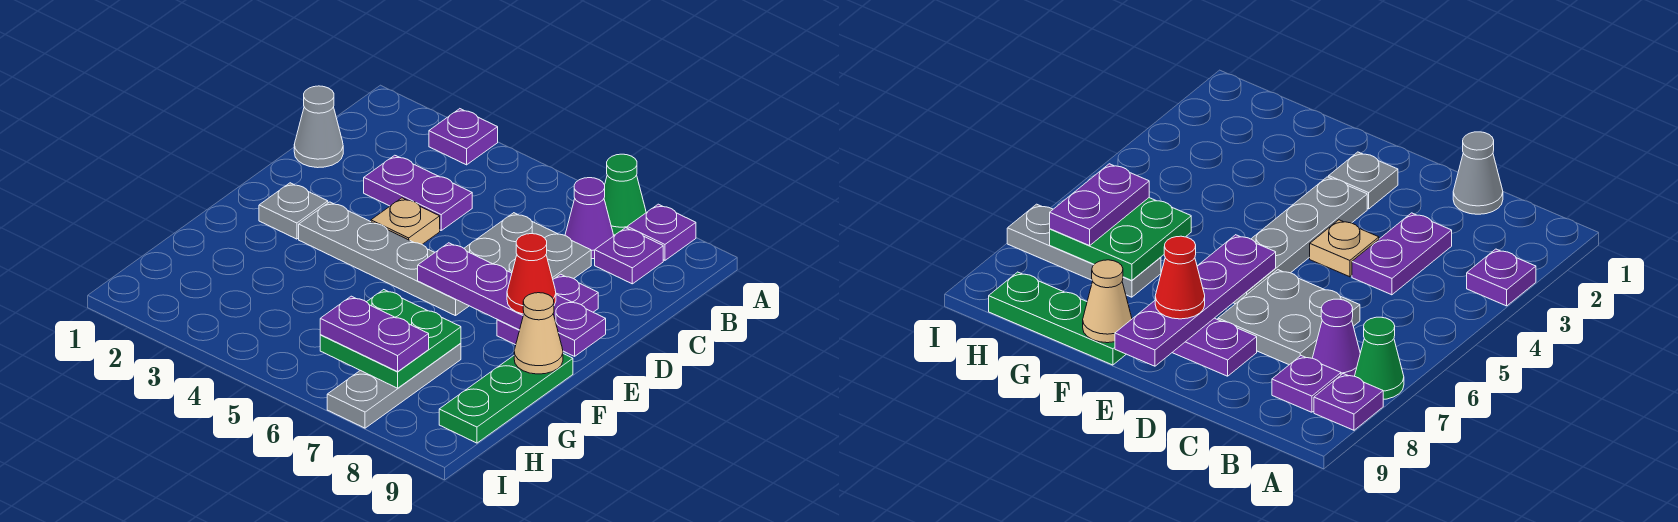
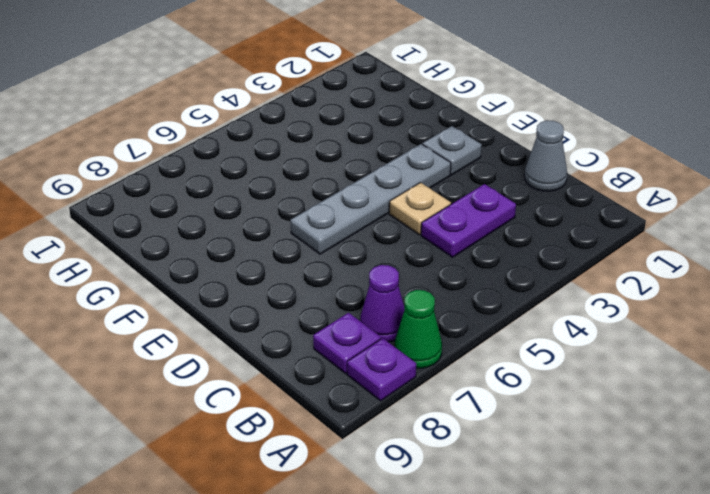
none -> purple 1x1 plate [429,109,498,165]
none -> grey 2x2 plate [464,213,591,279]
none -> purple 1x2 plate [497,274,598,345]

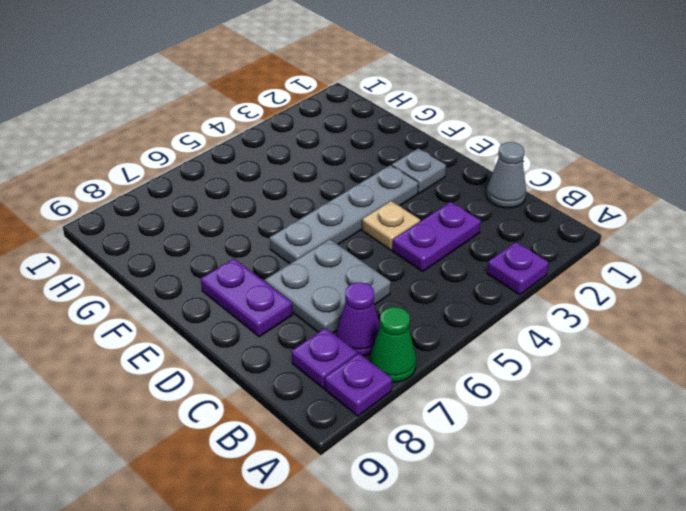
none -> green 1x3 plate [439,354,573,443]
none -> grey 1x3 plate [327,343,461,428]
none -> purple 1x4 plate [418,243,606,356]

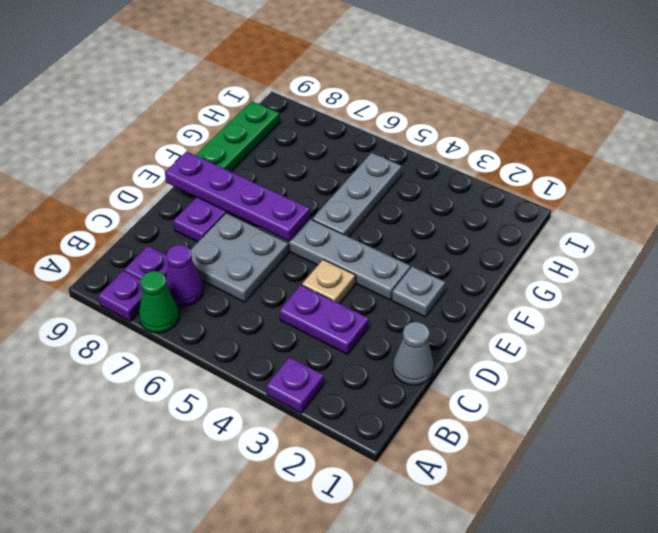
grey 1x3 plate [312,153,402,237] -> grey 1x3 plate moved to [327,343,461,428]
none -> tan 1x1 cone [514,293,563,374]
none -> green 2x2 plate [320,290,461,388]
none -> red 1x1 cone [507,234,556,314]

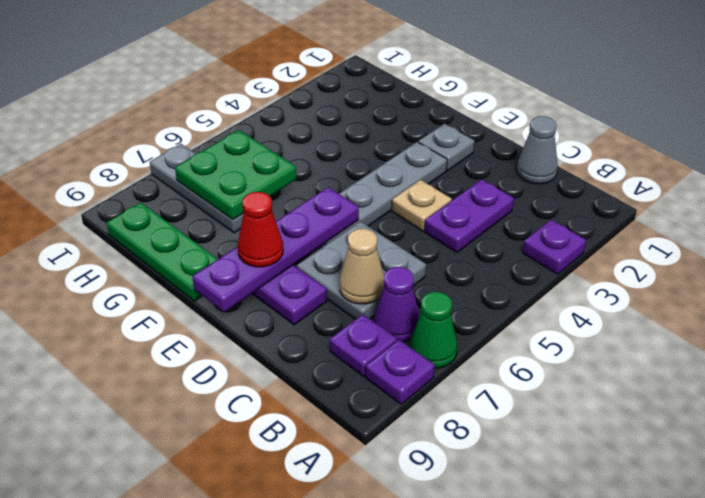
tan 1x1 cone [339,229,384,304] -> tan 1x1 cone moved to [514,293,563,374]
none -> purple 1x2 plate [320,296,429,372]

